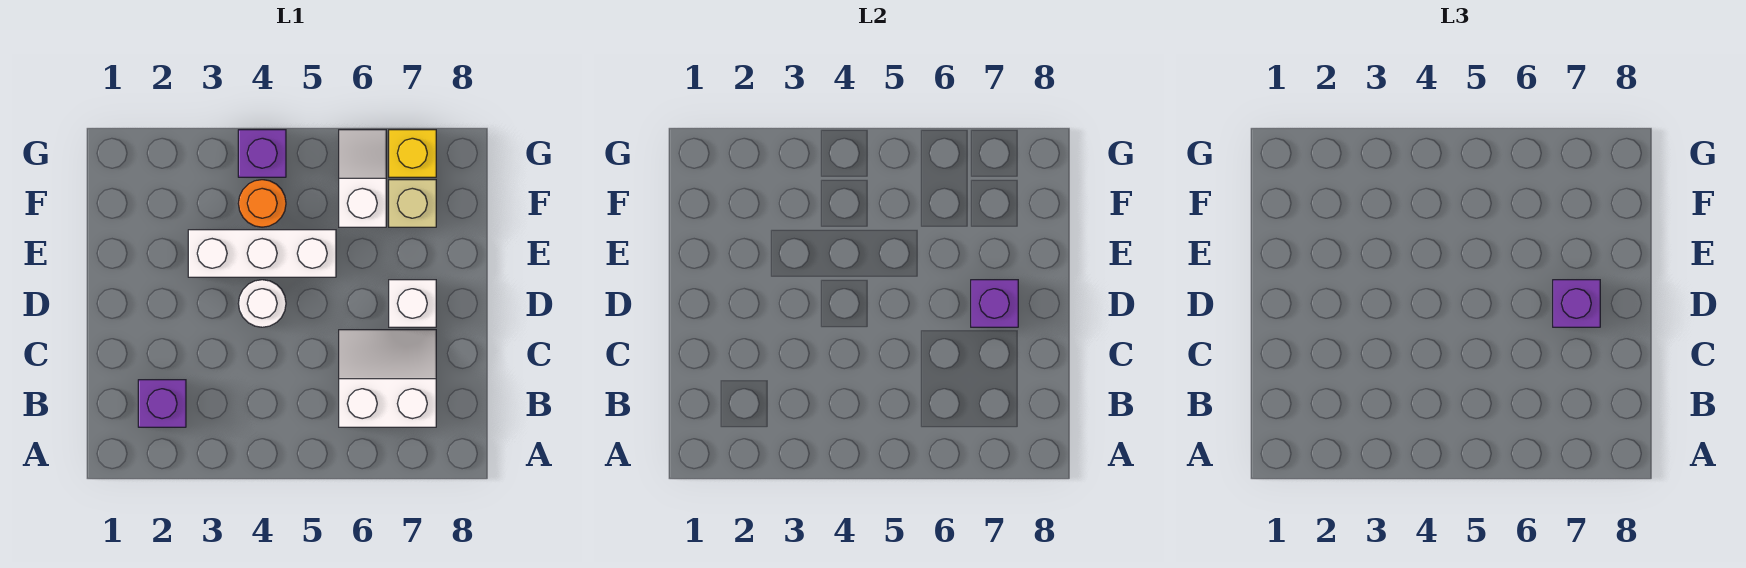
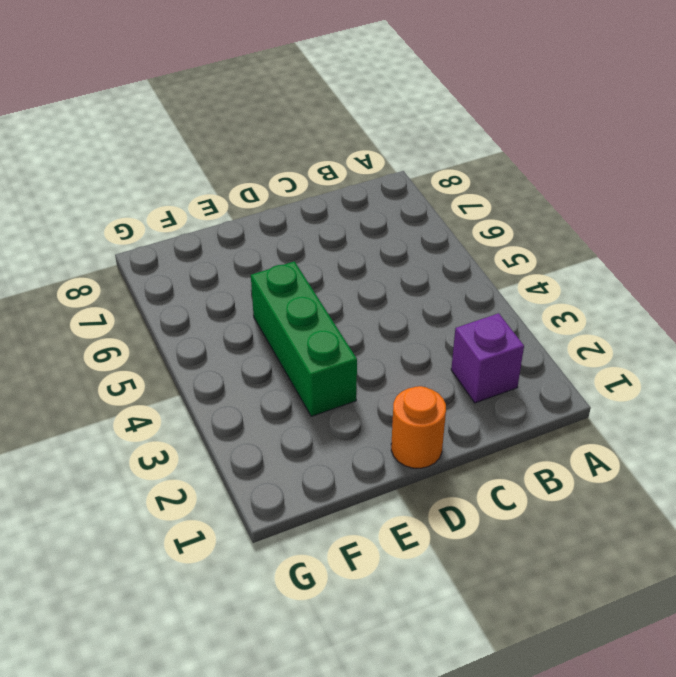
orange 1x1 round brick [391,386,446,468] -> orange 1x1 round brick moved to [238,180,286,227]
green 1x3 brick [251,261,357,416] -> white 1x3 brick [188,230,336,277]
none -> white 2x2 slope [339,330,436,427]
none -> white 1x1 round brick [238,280,286,327]
none -> white 1x1 brick [389,280,436,327]

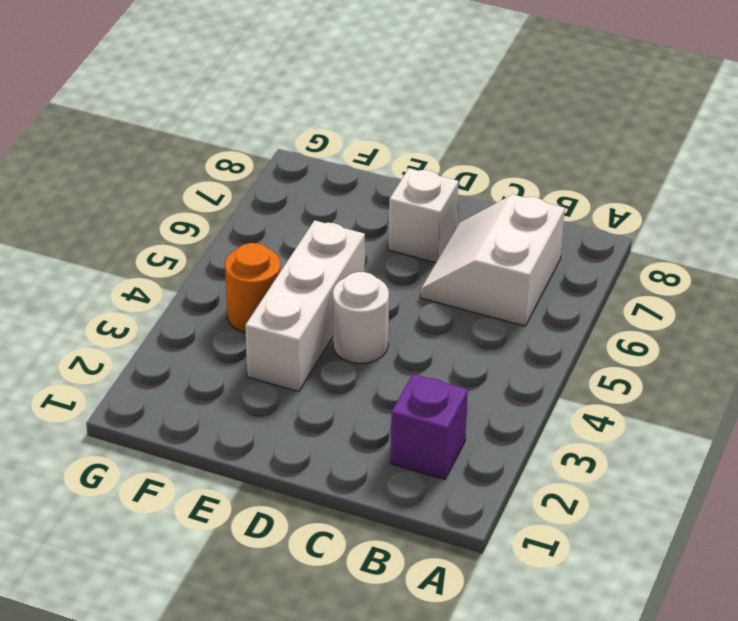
none -> white 1x2 slope [339,130,386,227]
none -> tan 1x1 brick [389,180,436,227]
none -> purple 1x1 brick [238,130,286,177]

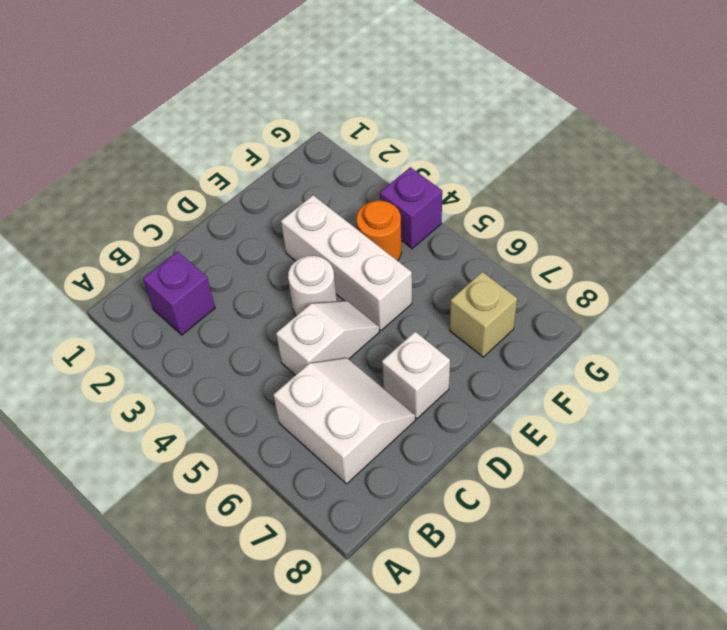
white 1x2 slope [276,301,379,375] -> white 1x2 slope moved to [339,130,386,227]
none -> yellow 1x1 brick [389,130,436,177]
none -> purple 1x1 brick [971,280,1018,327]
none -> purple 1x1 brick [1553,280,1600,327]

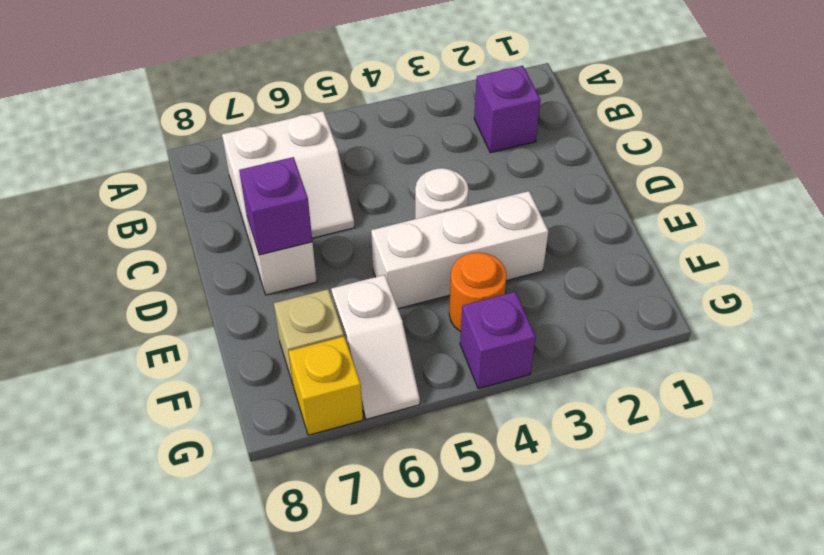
none -> purple 1x1 brick [1553,280,1600,327]

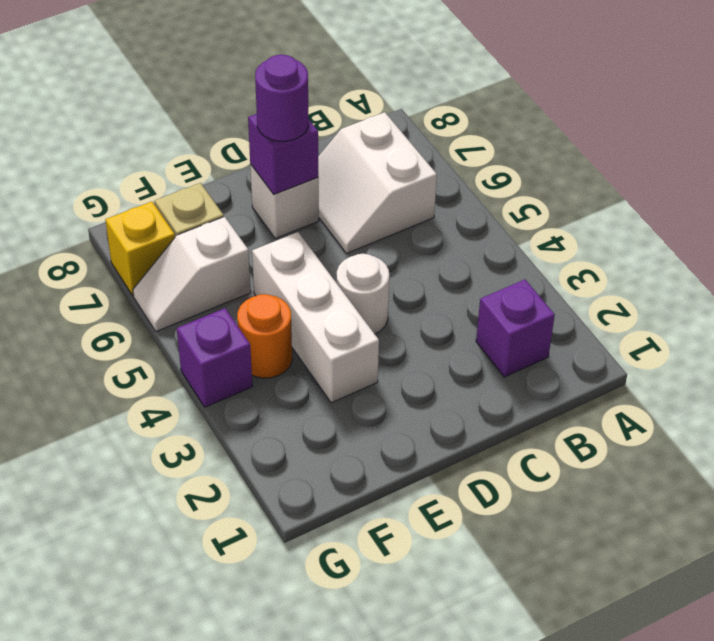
purple 1x1 round brick [255,55,309,141] -> purple 1x1 brick [1553,280,1600,327]

